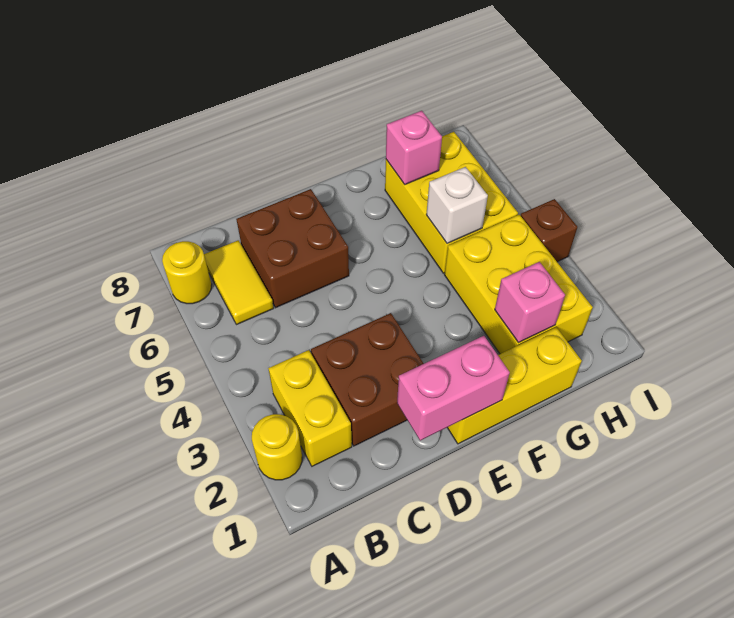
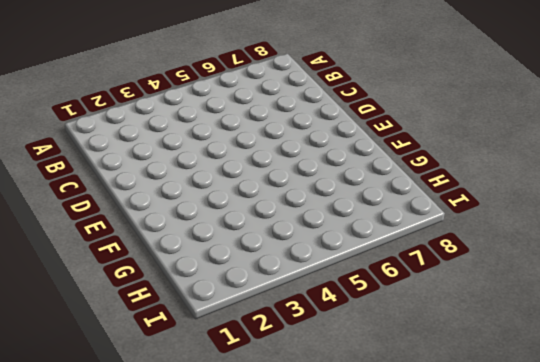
none -> yellow 1x1 round brick [252,414,302,480]
none -> yellow 1x1 round brick [162,241,212,304]
none -> yellow 1x2 brick [268,350,352,466]

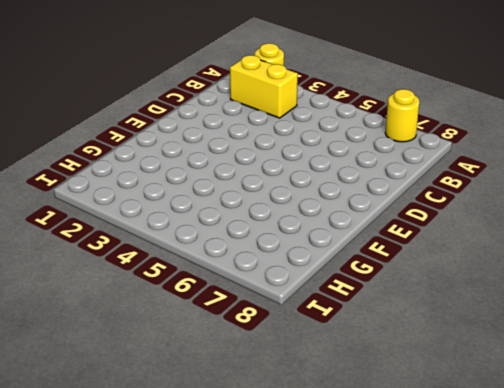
none -> yellow 1x2 tile [204,240,274,325]
none -> brown 2x2 brick [311,313,424,446]
none -> brown 2x2 brick [236,189,349,308]

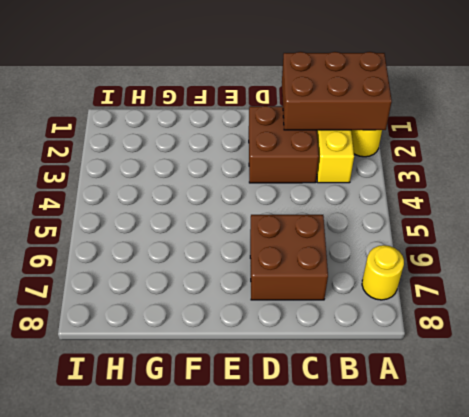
brown 2x3 brick [282,52,392,130] -> none
none -> yellow 1x2 tile [204,240,274,325]
none -> yellow 1x3 brick [447,327,582,444]
none -> yellow 2x3 brick [444,215,593,354]

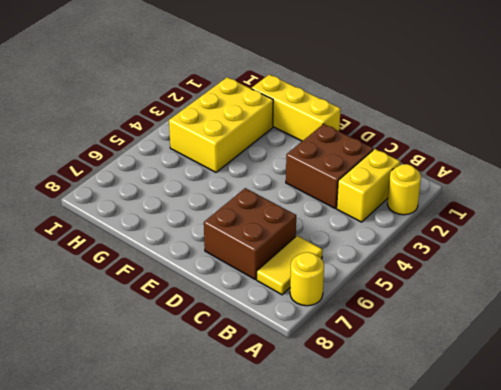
none -> yellow 2x3 brick [385,132,518,273]
none -> brown 1x1 brick [521,199,577,262]
none -> pink 1x2 brick [397,336,510,441]

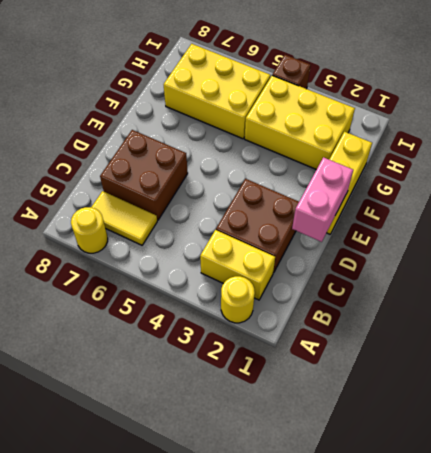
none -> pink 1x1 brick [495,262,565,343]
none -> white 1x1 brick [426,167,488,244]
none -> pink 1x1 brick [386,111,442,184]

